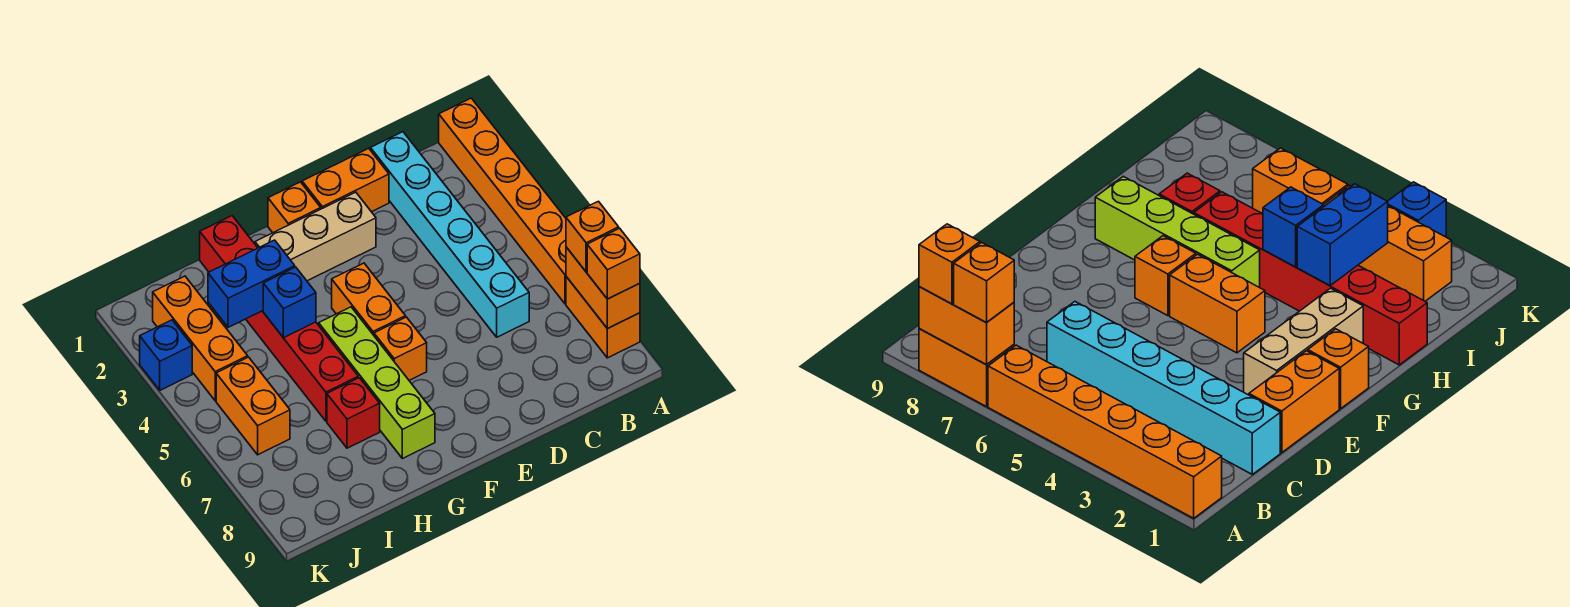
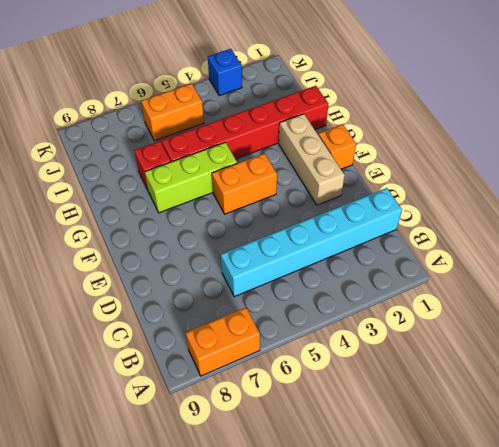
lime 1x3 brick [145,142,237,213] -> lime 1x4 brick [319,307,435,459]
none -> orange 1x6 brick [439,98,566,304]
none -> orange 1x2 brick [302,148,389,212]
none -> orange 1x1 brick [374,317,427,380]

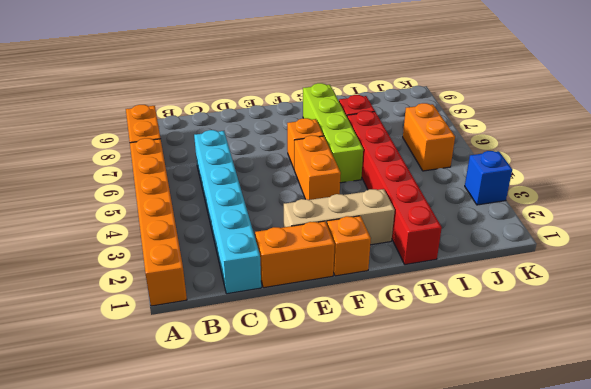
none -> orange 1x3 brick [153,276,248,401]
none -> orange 1x2 brick [566,247,640,329]
none -> blue 1x2 brick [208,240,295,327]

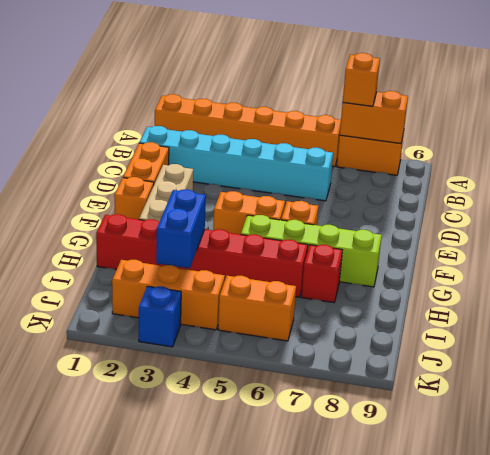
none -> blue 1x1 brick [263,267,316,338]
none -> orange 1x1 brick [587,228,640,299]

